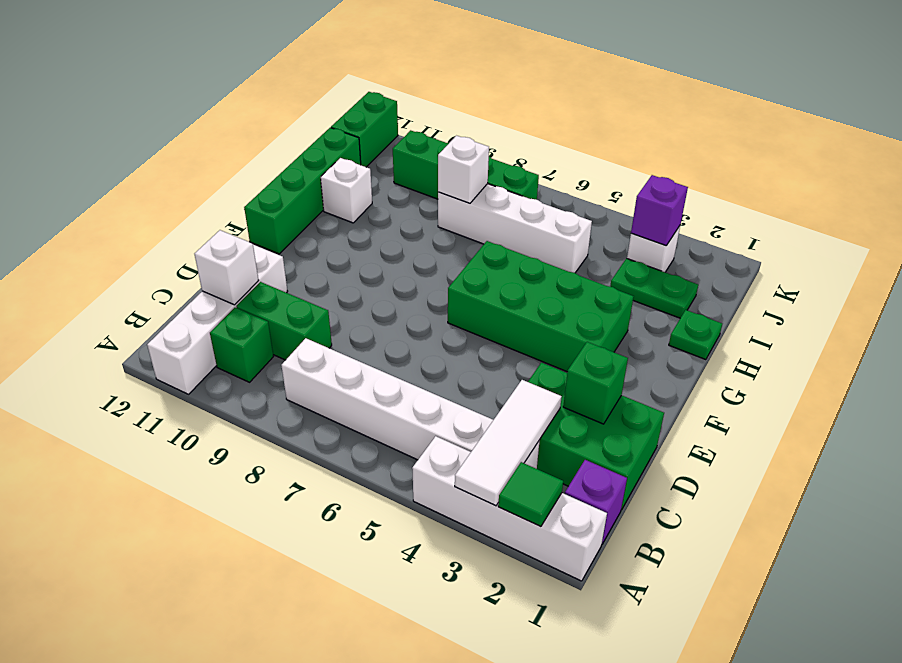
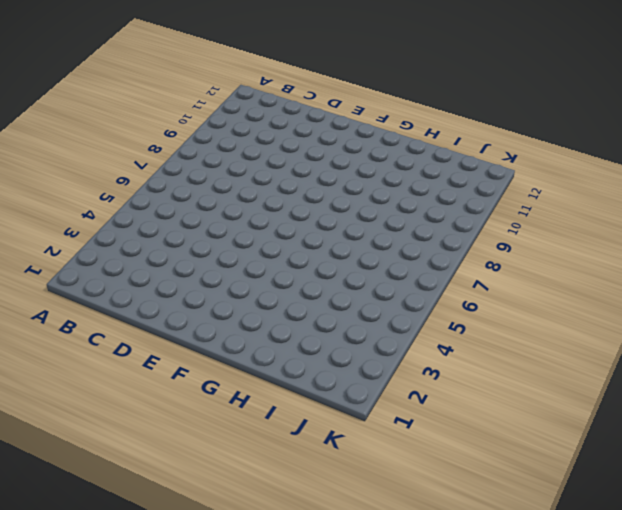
none -> white 1x4 brick [412,436,607,581]
none -> white 1x4 brick [147,245,288,394]
none -> purple 1x1 brick [565,460,627,544]

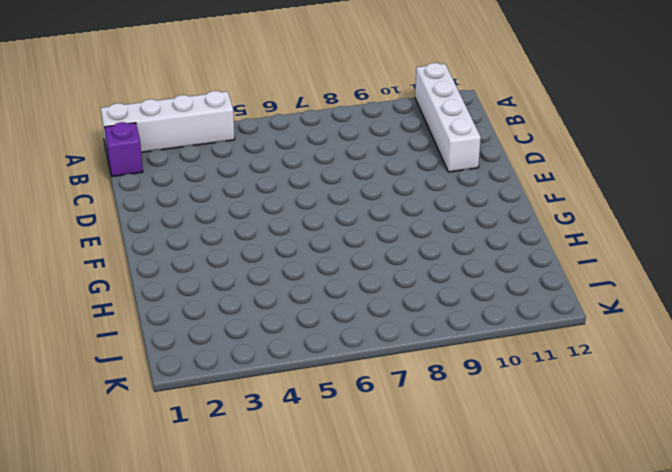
none -> white 1x6 brick [281,338,540,469]
none -> green 1x1 brick [210,308,273,382]
none -> green 2x3 brick [528,363,664,510]

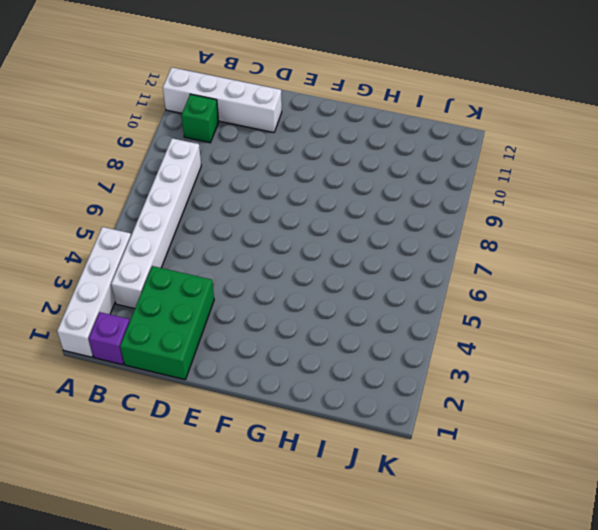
none -> green 1x2 brick [236,282,332,360]
none -> green 2x4 brick [448,241,634,372]
none -> green 1x4 brick [244,128,361,254]

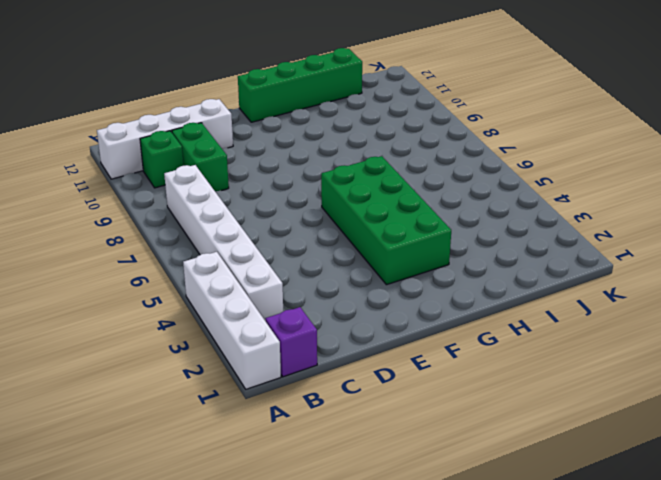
none -> green 2x3 brick [528,363,664,510]
none -> green 1x1 plate [669,310,722,360]
none -> white 1x1 brick [321,158,372,223]

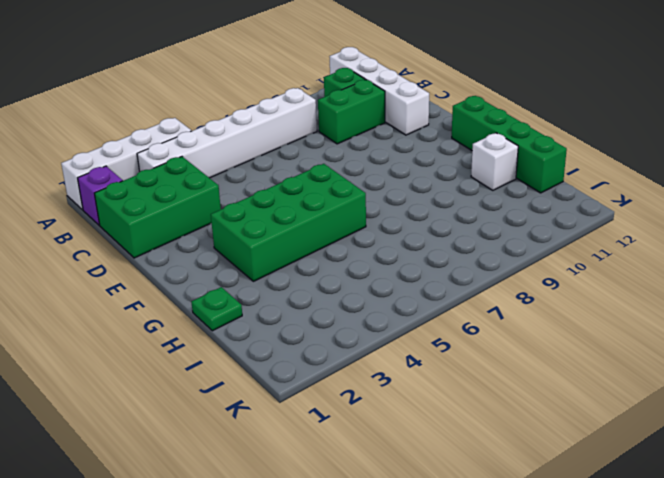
none -> green 1x2 plate [610,258,698,318]
none -> white 1x4 brick [438,184,592,273]
none -> white 1x1 brick [627,226,680,272]

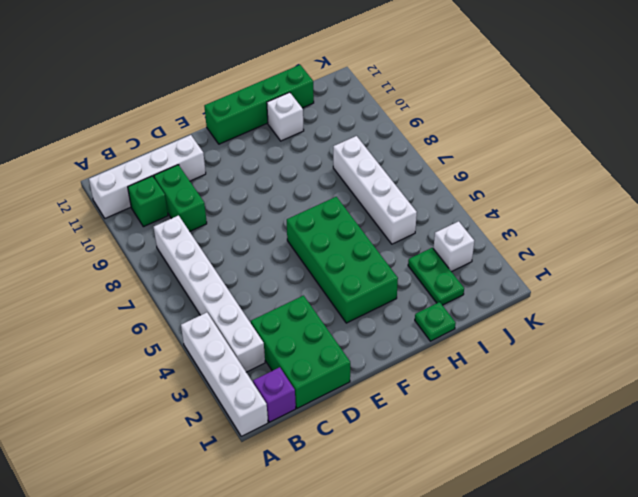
none -> green 1x4 brick [393,130,539,200]
none -> green 1x2 brick [331,92,398,167]
none -> green 1x1 tile [498,462,563,527]

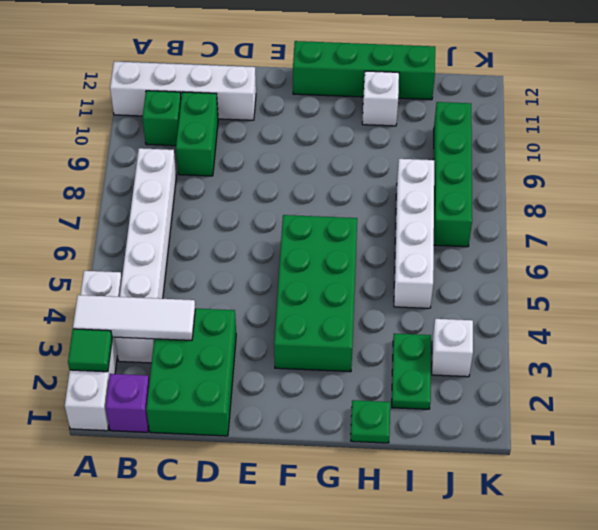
none -> green 1x2 brick [331,92,398,167]
none -> white 1x1 brick [195,230,259,305]
none -> green 1x1 brick [563,342,628,424]

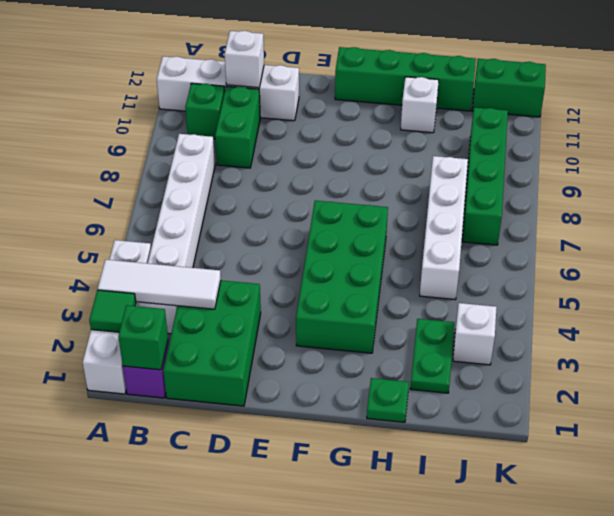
green 1x1 brick [118,305,168,370] -> green 1x1 brick moved to [563,342,628,424]
none -> white 1x1 brick [438,136,489,203]
none -> purple 1x1 brick [631,175,688,246]

